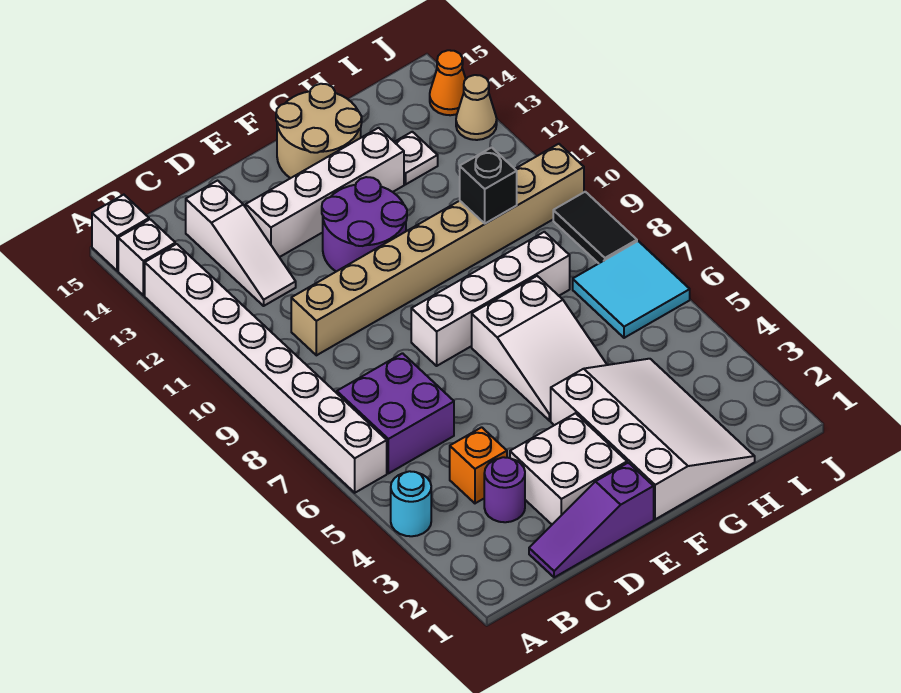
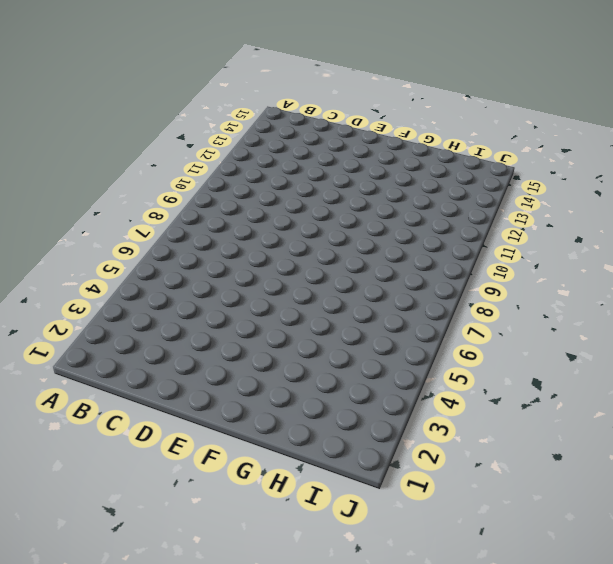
none -> cyan 1x1 round brick [391,471,431,536]
none -> white 1x8 brick [145,244,387,493]
none -> white 1x1 brick [118,219,175,295]

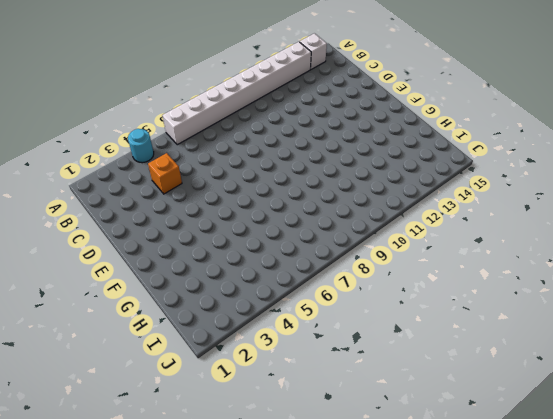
none -> white 1x1 brick [92,195,149,271]
none -> purple 2x2 brick [337,353,454,473]
none -> purple 1x3 slope [529,463,654,578]

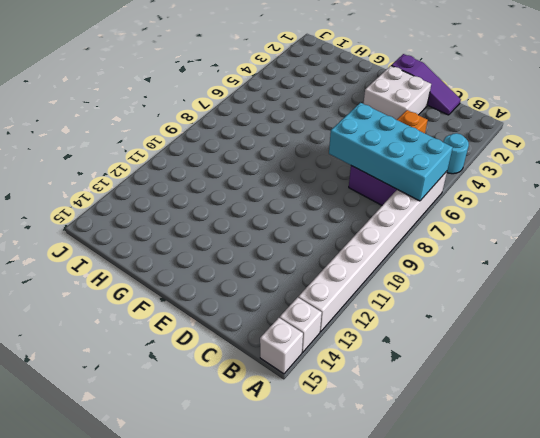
cyan 2x4 brick [329,103,453,201] -> none
none -> purple 1x1 round brick [484,457,525,522]
none -> tan 1x8 brick [291,144,584,355]
none -> white 1x3 slope [186,181,296,306]

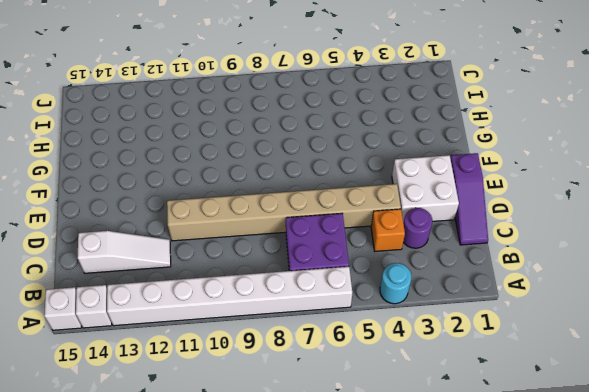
tan 1x8 brick [167,184,401,241] -> tan 1x8 brick turned to [291,144,584,355]
none -> white 1x4 brick [246,128,404,257]
none -> white 1x4 brick [411,232,570,366]
none -> purple 2x2 round brick [322,177,407,272]

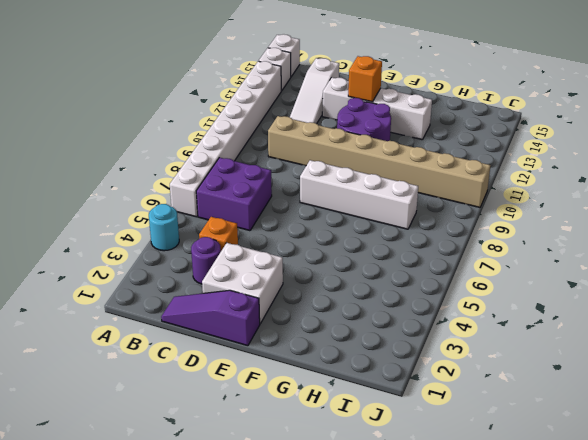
orange 1x1 brick [348,56,382,102] -> none
none -> white 3x4 slope [551,359,755,519]
none -> white 2x3 slope [472,276,607,421]
none -> tan 2x2 round brick [276,84,362,178]

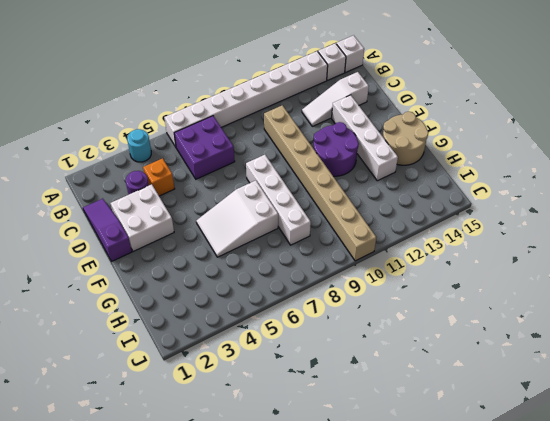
none -> white 3x4 slope [551,359,755,519]
none -> white 1x1 plate [395,132,438,184]
none -> cyan 2x2 tile [573,241,690,338]

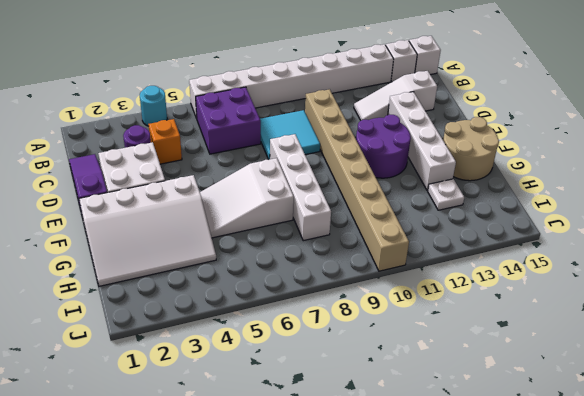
cyan 2x2 tile [260,110,320,160] -> cyan 2x2 tile moved to [573,241,690,338]
none -> black 1x2 tile [553,192,637,263]
none -> tan 1x1 cone [456,75,497,140]
none -> orange 1x1 cone [430,50,466,115]

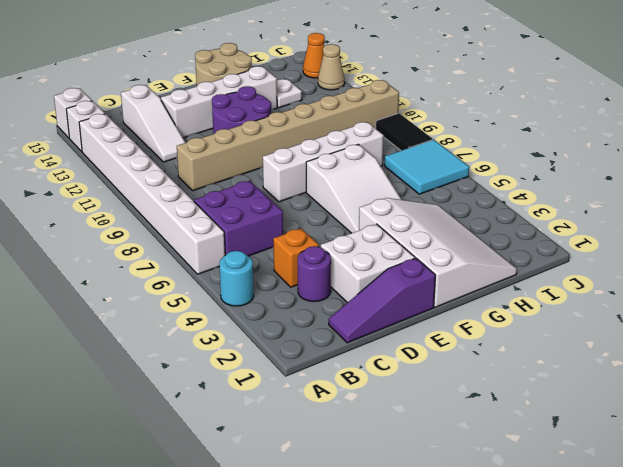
none -> black 1x1 brick [460,147,517,224]

